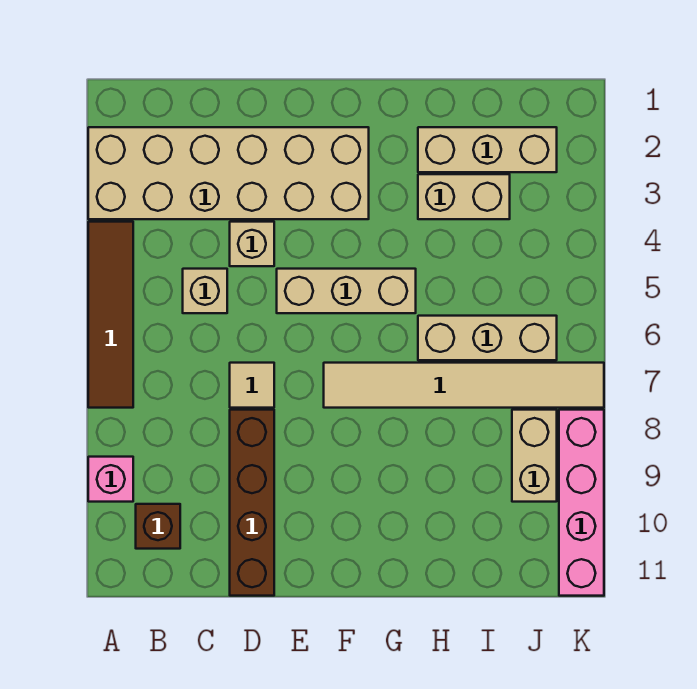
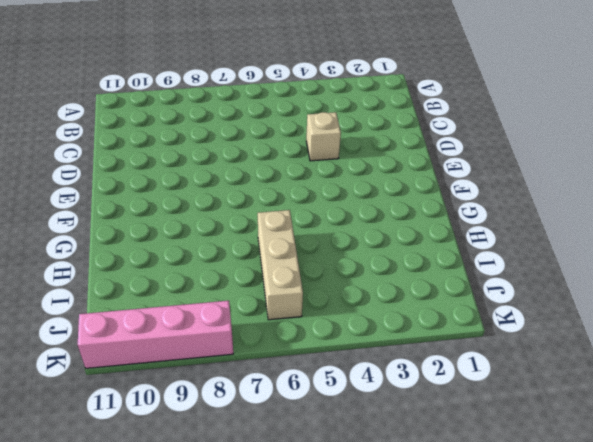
none -> tan 2x6 brick [88,127,369,219]
none -> brown 1x4 tile [88,222,133,408]
none -> pink 1x1 brick [88,457,133,502]

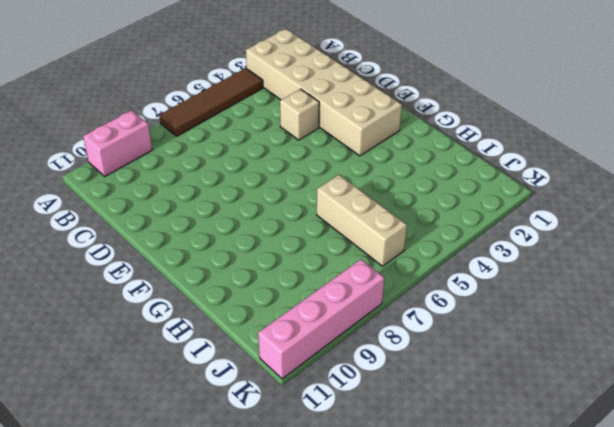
pink 1x2 brick [83,110,152,176] -> pink 1x1 brick [88,457,133,502]
none -> brown 1x1 brick [136,504,180,549]
none -> tan 1x1 brick [183,269,227,313]
none -> tan 1x1 tile [230,363,274,408]

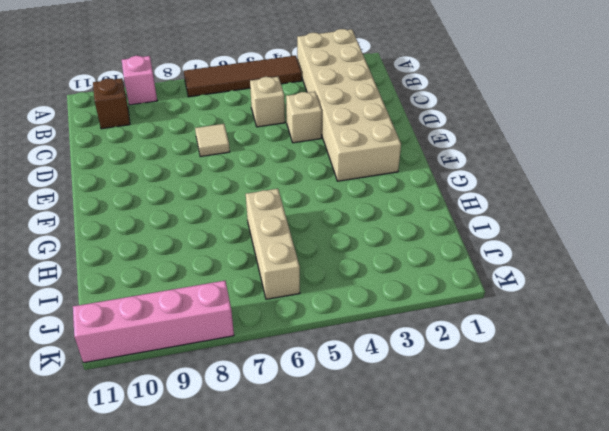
none -> brown 1x4 brick [230,410,274,596]
none -> tan 1x3 brick [277,269,416,313]
none -> tan 1x6 tile [324,363,604,408]

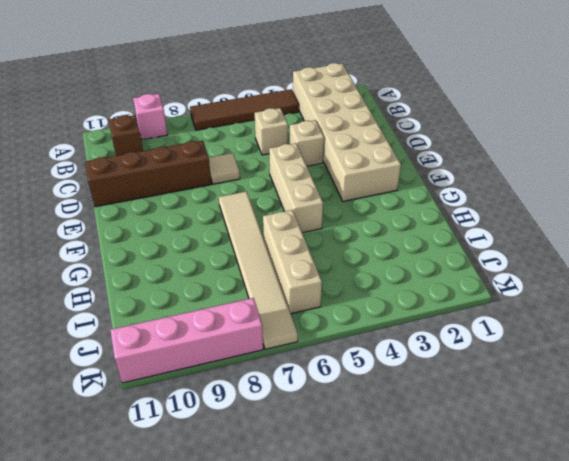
none -> tan 1x3 brick [418,127,557,172]
none -> tan 1x2 brick [418,174,510,219]
none -> tan 1x2 brick [512,410,557,502]

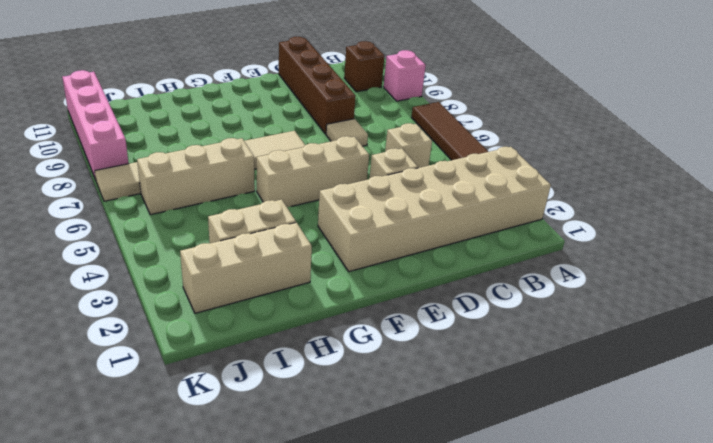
none -> tan 1x2 brick [512,410,557,502]

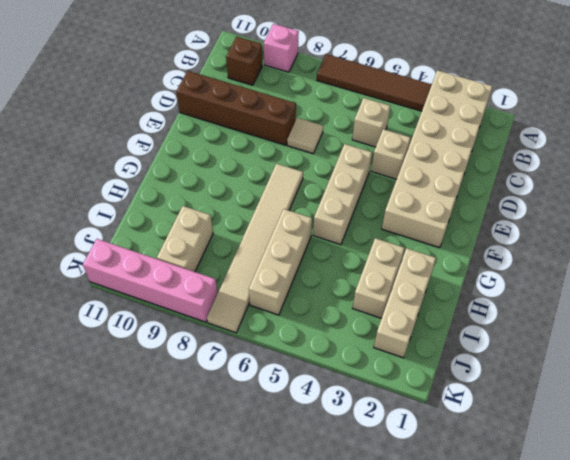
tan 1x2 brick [157,206,213,272] -> tan 1x2 brick turned to [512,410,557,502]

